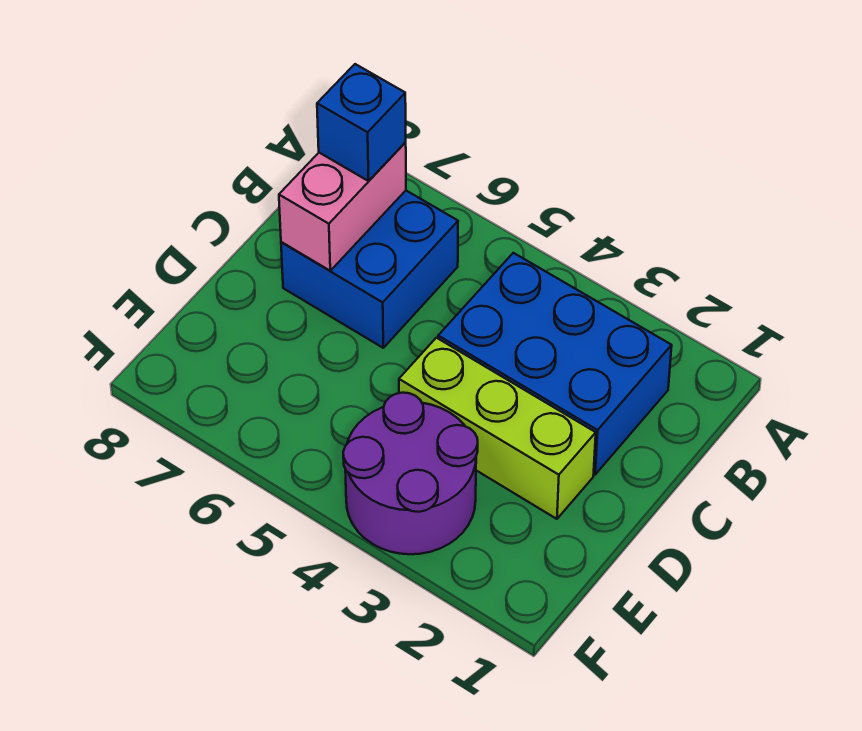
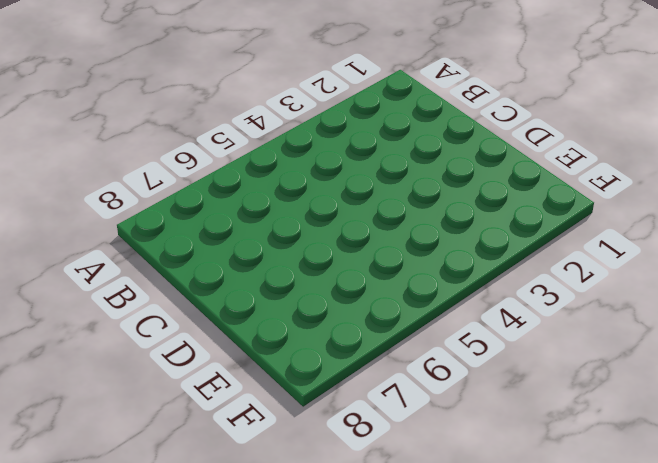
none -> blue 2x3 brick [438,253,672,475]
none -> blue 2x2 brick [281,191,458,348]

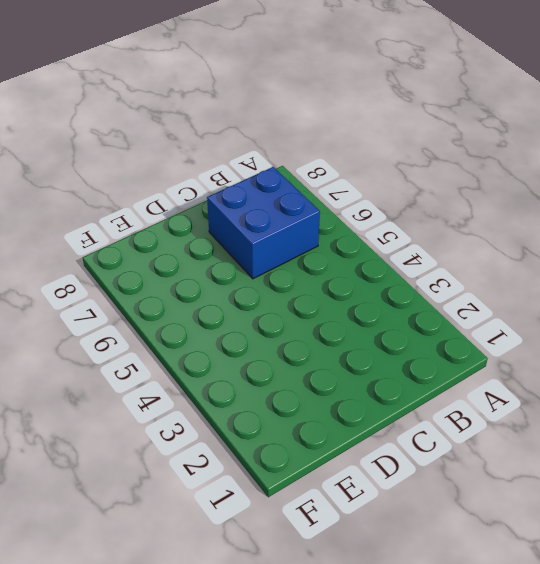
none -> blue 2x3 brick [438,253,672,475]
none -> lime 1x3 brick [399,338,596,519]

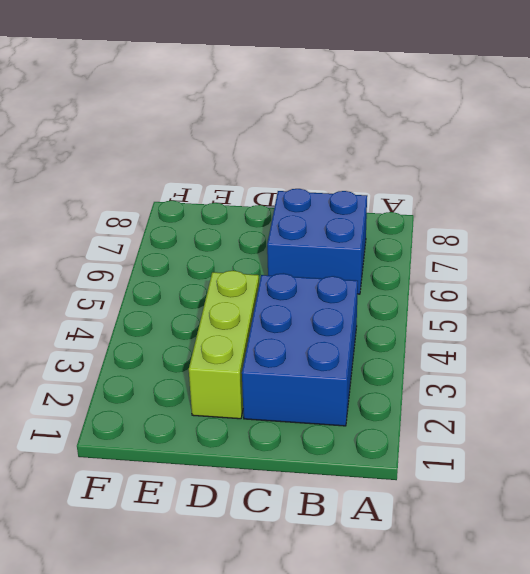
none -> purple 2x2 round brick [343,393,478,554]
none -> pink 1x2 brick [279,142,406,271]

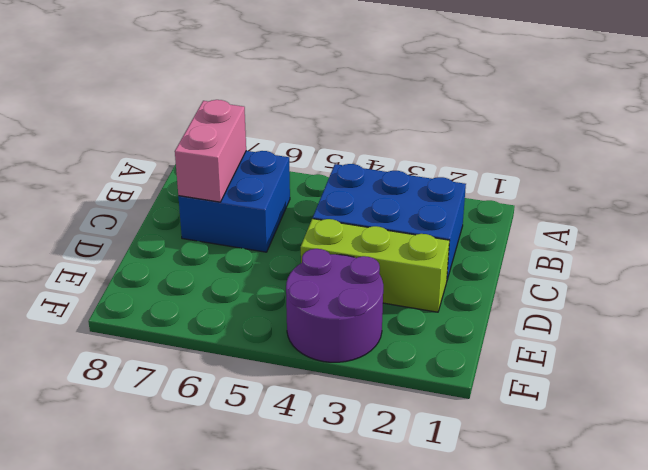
none -> blue 1x1 brick [317,64,406,181]

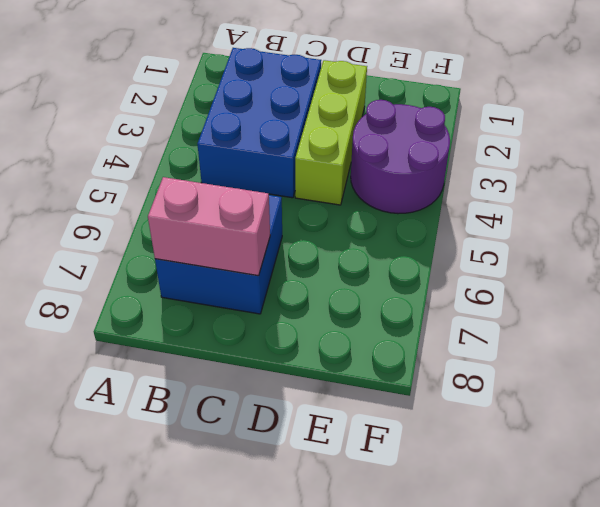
none -> blue 1x1 brick [317,64,406,181]

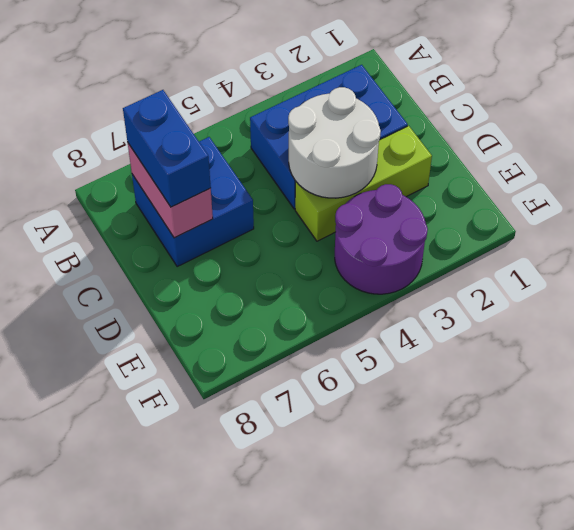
blue 1x2 brick [123,90,211,207] -> blue 1x1 brick [317,64,406,181]
white 2x2 round brick [288,87,381,198] -> none

